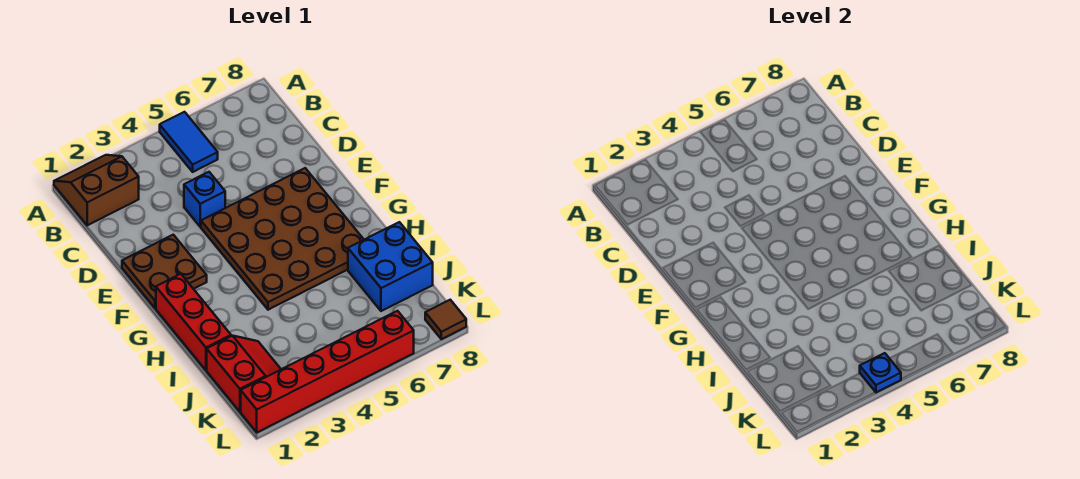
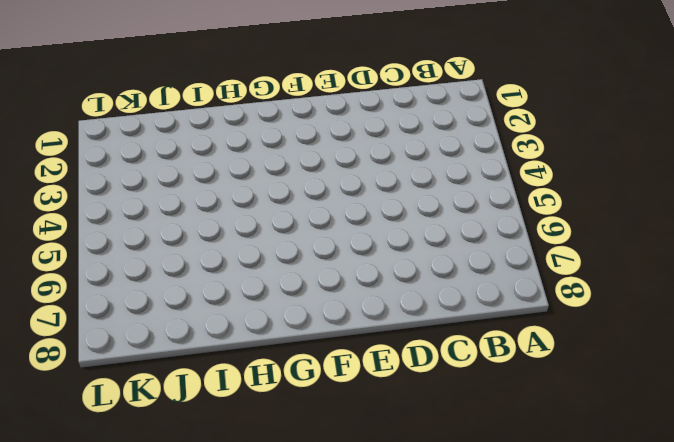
none -> brown 2x2 slope [54,155,139,225]
none -> blue 1x2 tile [160,112,218,172]

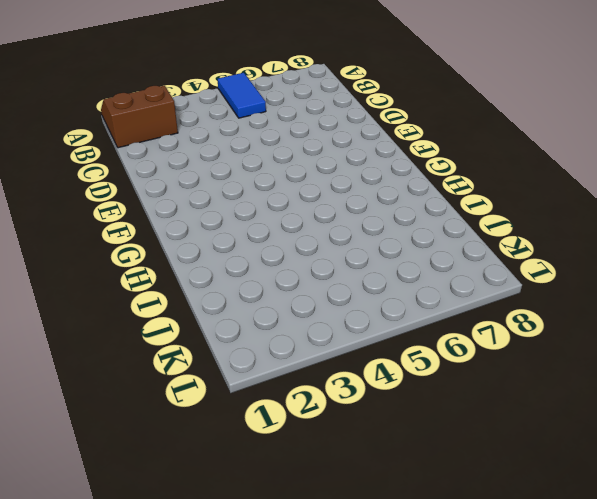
none -> blue 1x1 brick [184,172,225,227]
none -> brown 2x2 plate [122,235,207,308]

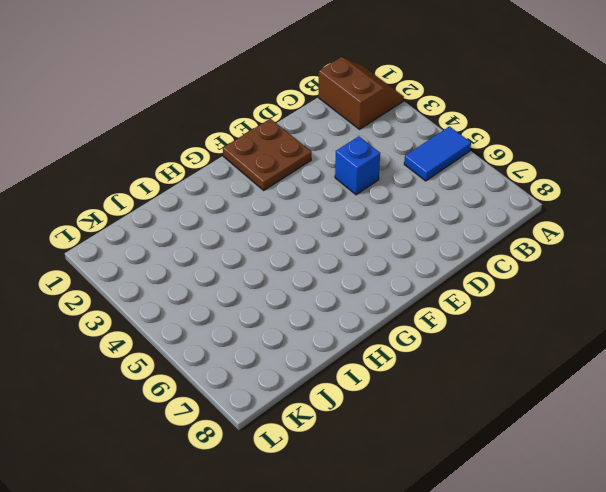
none -> brown 4x4 plate [201,168,364,310]
none -> red 1x3 brick [156,274,231,370]

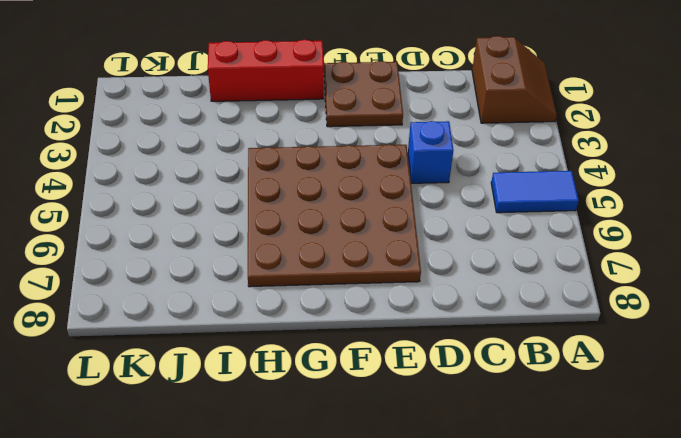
none -> blue 2x2 brick [348,222,433,311]
none -> red 2x2 slope [207,336,281,412]

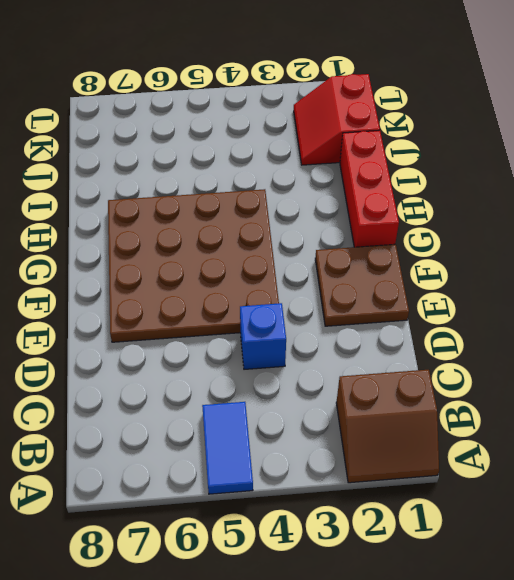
none -> blue 2x2 brick [348,222,433,311]
none -> red 1x6 brick [241,311,414,432]

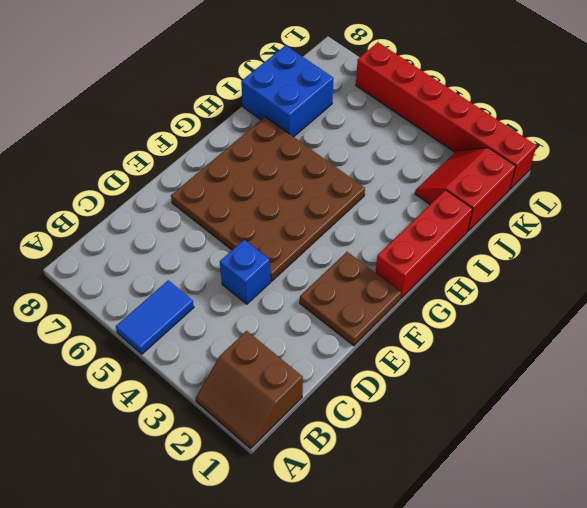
none -> brown 1x1 tile [425,300,466,339]
none -> blue 1x1 plate [860,353,901,392]

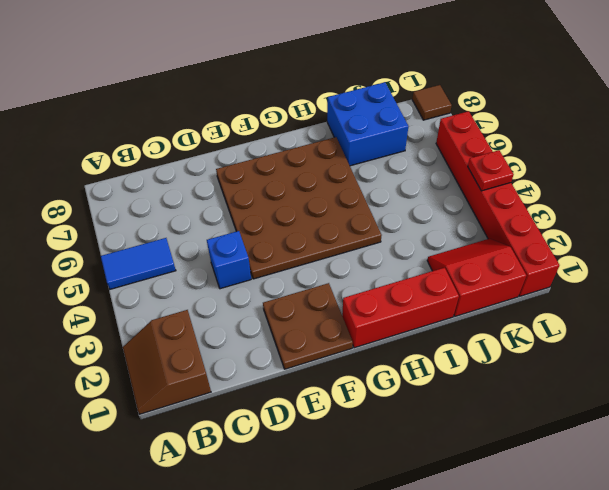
red 1x1 plate [468,150,514,191] -> blue 1x1 plate [860,353,901,392]

